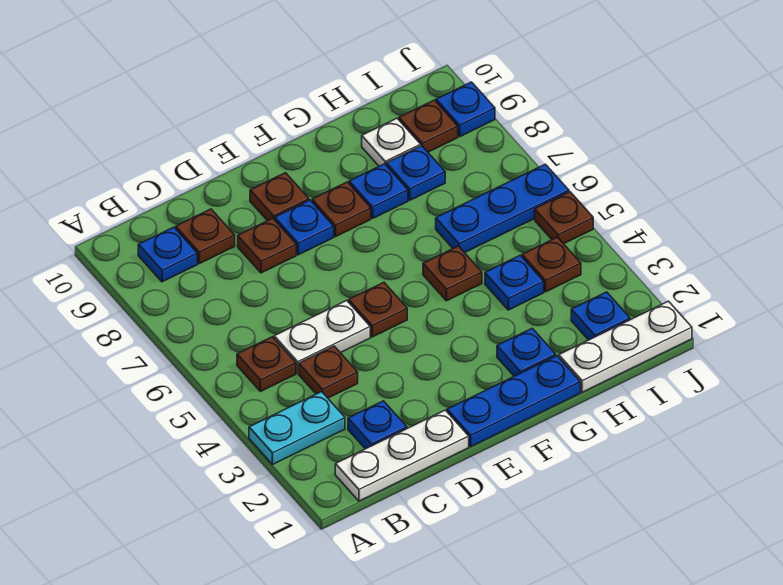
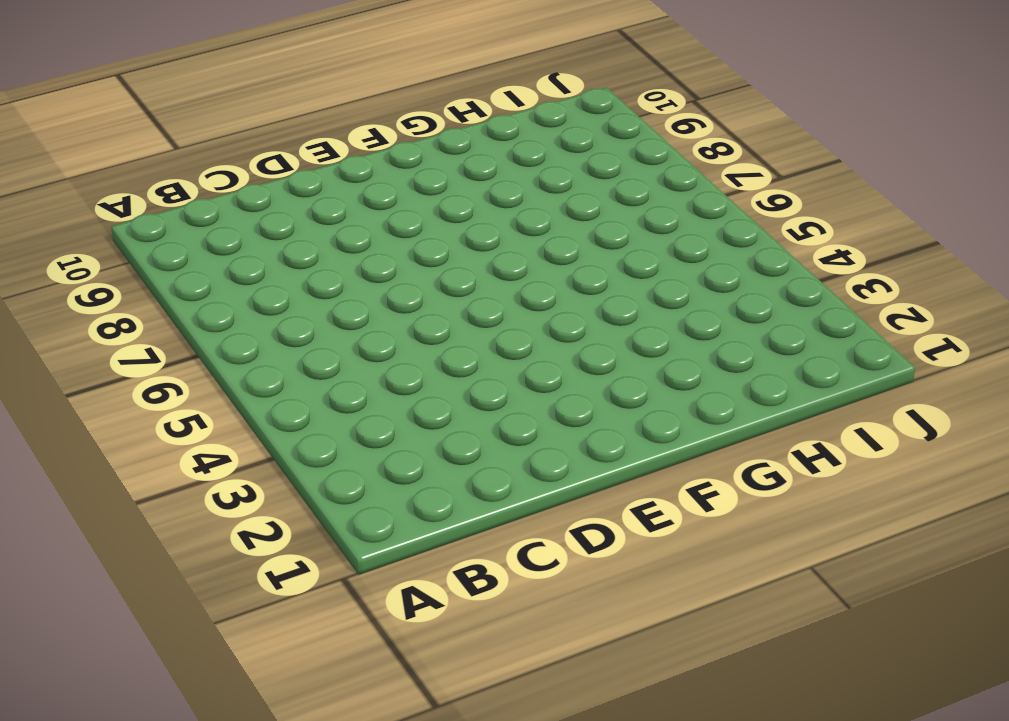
none -> cyan 1x2 plate [249,392,345,465]
none -> white 1x3 plate [335,410,469,501]
none -> brown 1x1 plate [237,337,296,392]

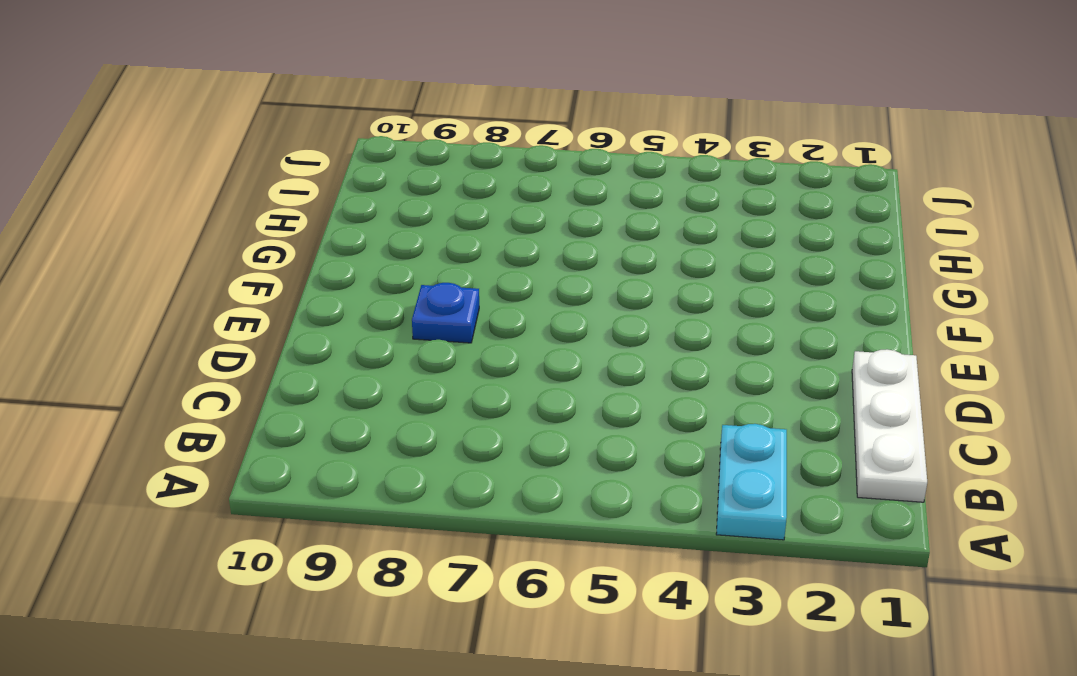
none -> brown 1x1 plate [237,337,296,392]
none -> blue 1x1 plate [138,227,197,282]
none -> blue 1x1 plate [348,401,407,449]

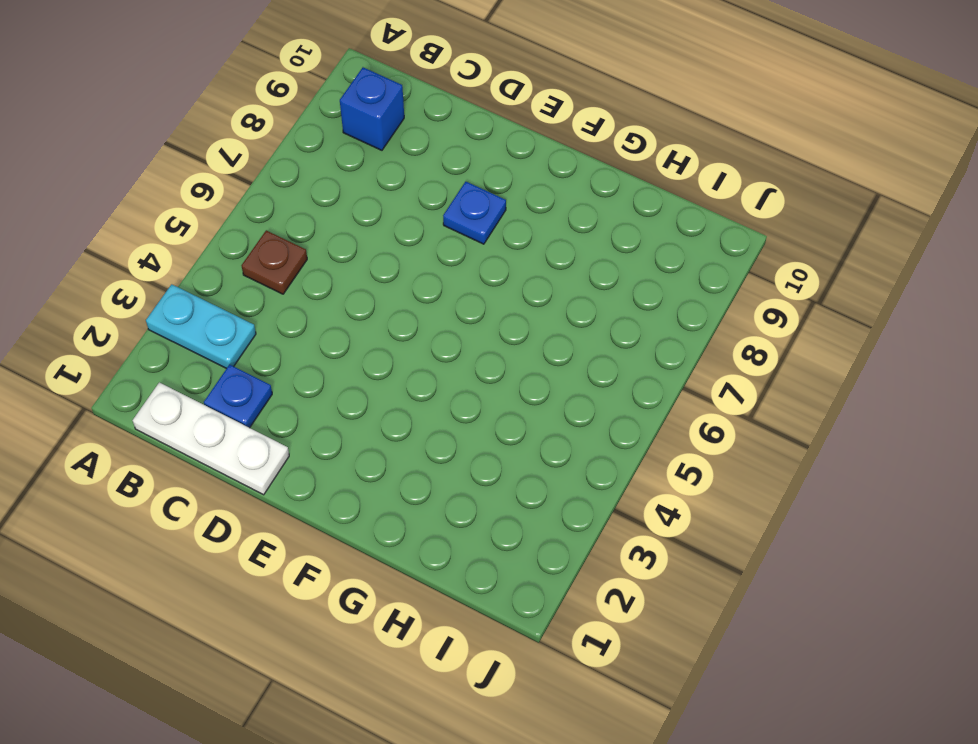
blue 1x1 brick [340,67,404,150] -> blue 1x1 plate [138,227,197,282]
none -> brown 1x1 plate [299,346,358,398]
none -> white 1x2 plate [274,301,370,373]
none -> brown 1x1 plate [176,209,235,264]

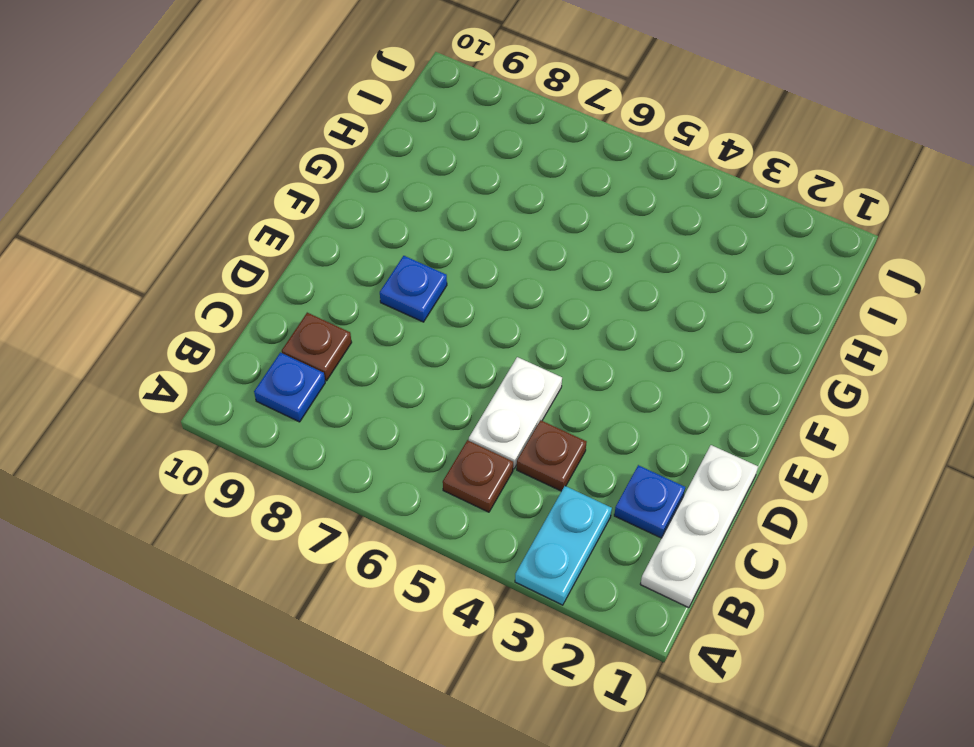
none -> brown 1x1 plate [238,218,296,273]
none -> blue 1x3 plate [447,356,580,447]
none -> brown 1x1 plate [349,282,407,337]

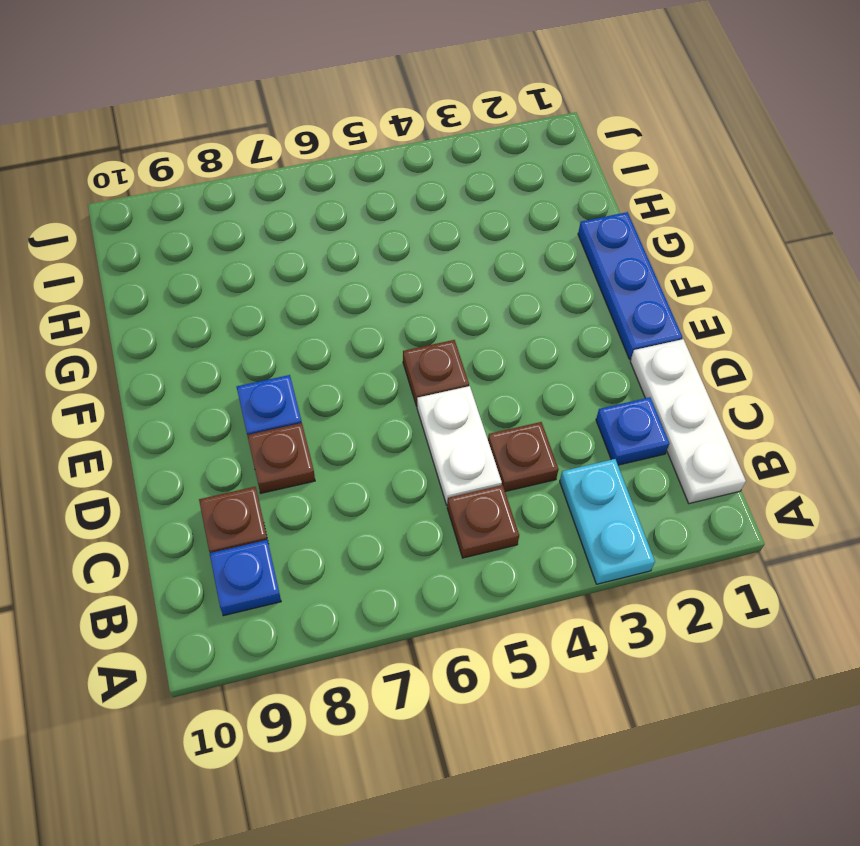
none -> brown 1x1 plate [250,173,309,221]
none -> brown 1x1 plate [312,182,371,237]
none -> blue 1x1 plate [497,328,556,376]

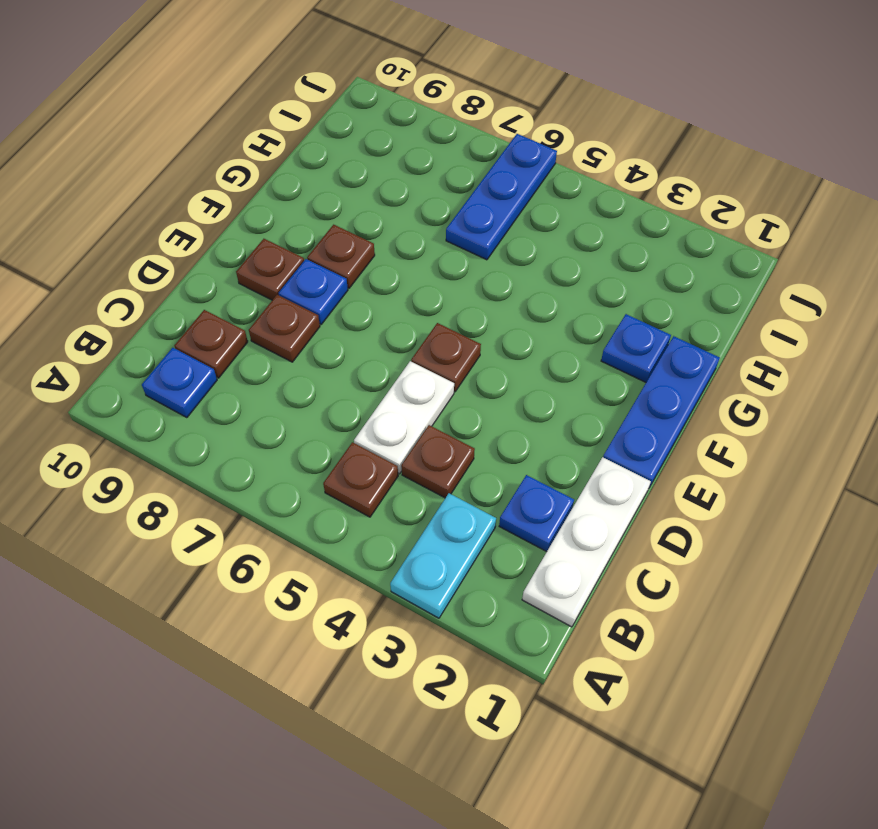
none -> brown 1x1 plate [423,246,482,301]
none -> blue 1x1 plate [349,164,408,218]
none -> white 1x3 plate [559,301,692,392]

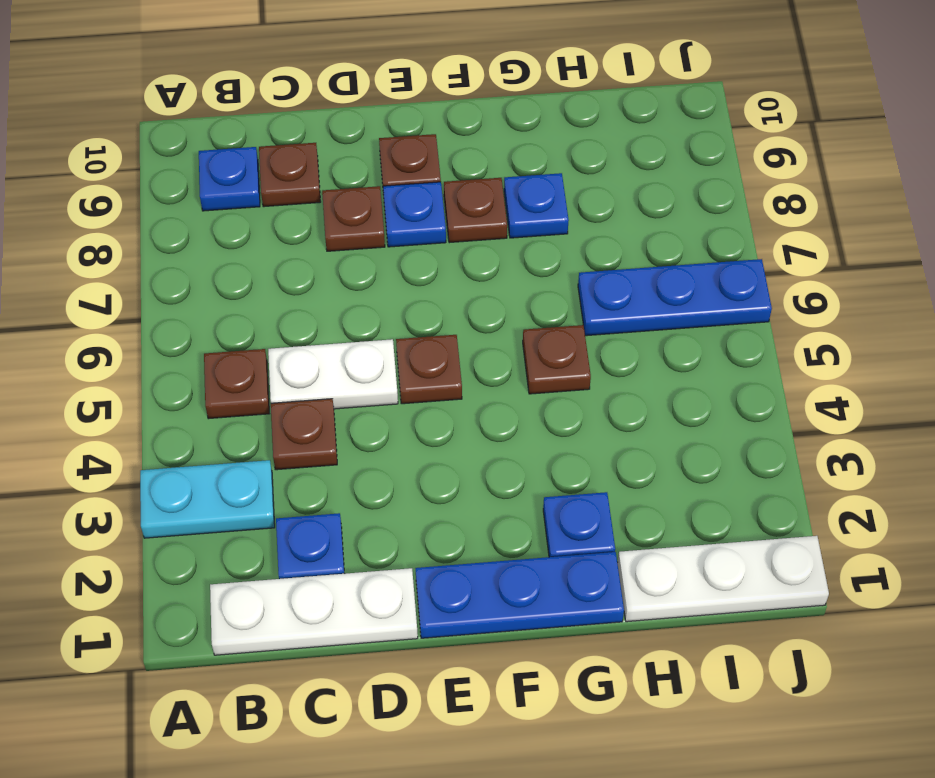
none -> blue 1x1 plate [485,256,544,310]
none -> blue 1x1 plate [386,146,445,200]
none -> white 1x1 plate [362,118,421,166]

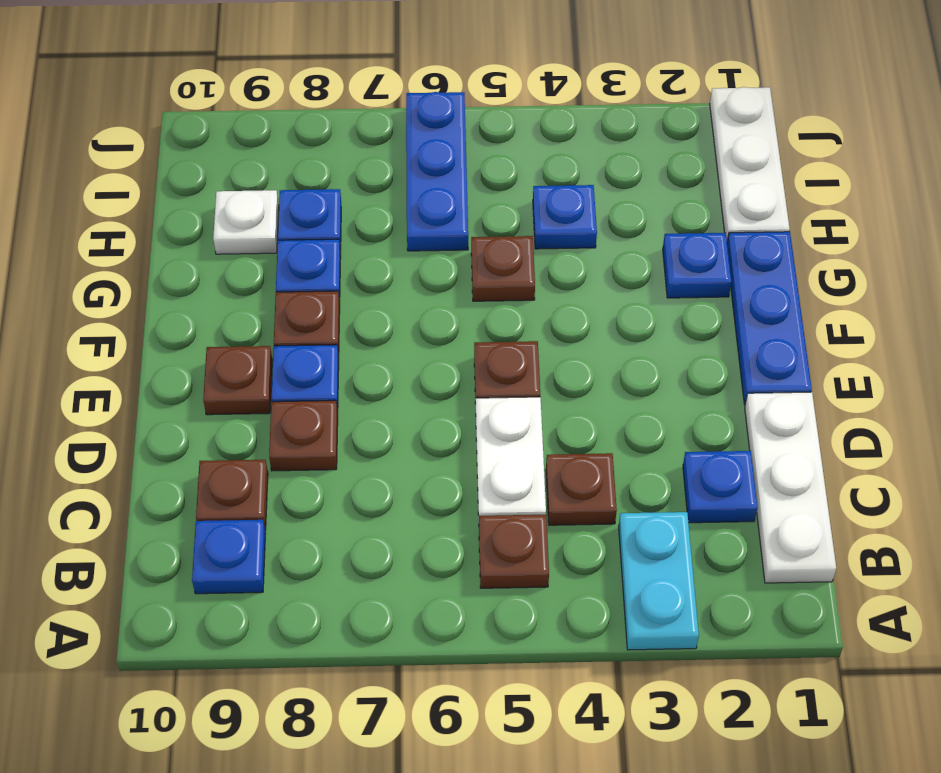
none -> blue 1x1 plate [571,292,630,340]
none -> brown 1x1 plate [522,237,581,292]
none -> brown 1x1 plate [399,100,458,152]

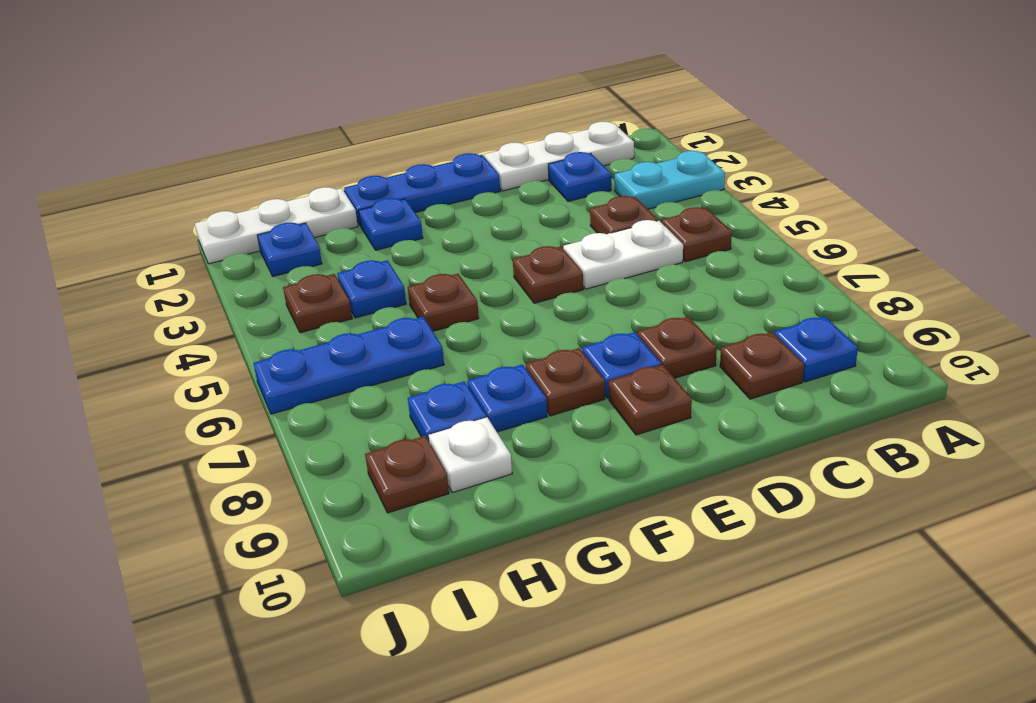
none -> brown 1x1 plate [535,192,593,244]
none -> blue 1x1 plate [436,82,495,137]

